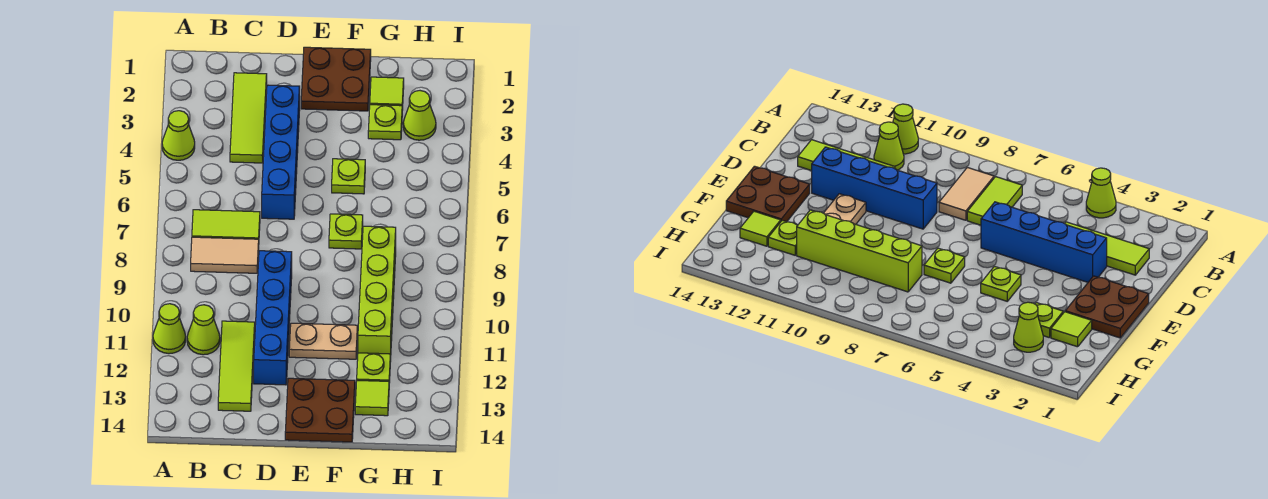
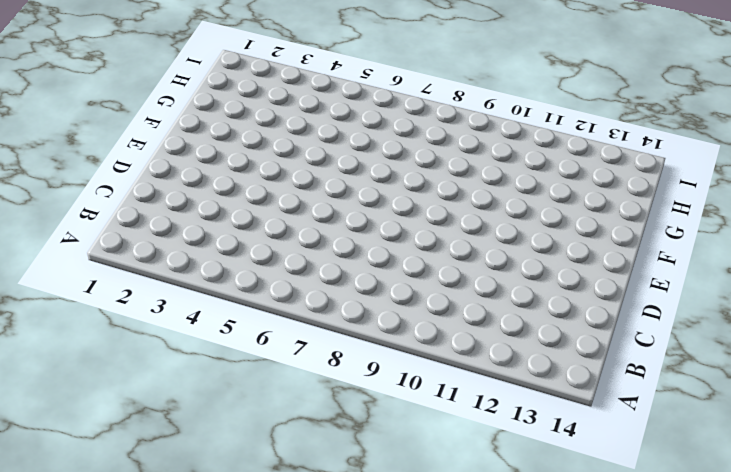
none -> lime 1x1 cone [162,111,195,160]
none -> lime 1x1 cone [153,304,186,354]
none -> lime 1x2 tile [192,210,260,239]

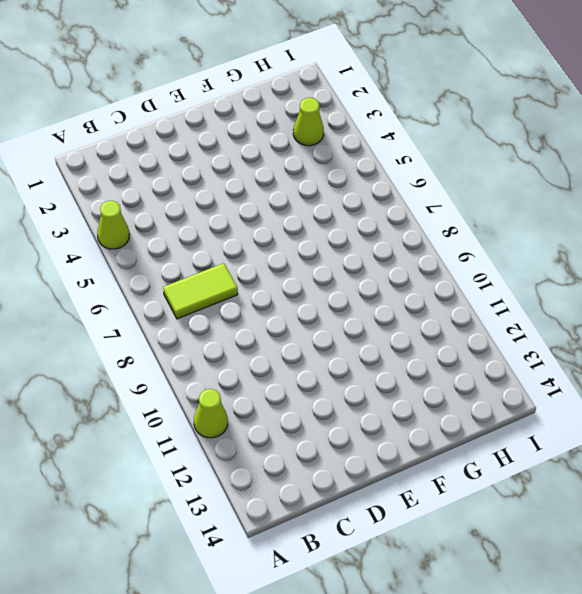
none -> tan 1x2 tile [191,237,259,273]
none -> lime 1x1 cone [187,305,220,355]
none -> lime 1x3 tile [230,73,267,163]

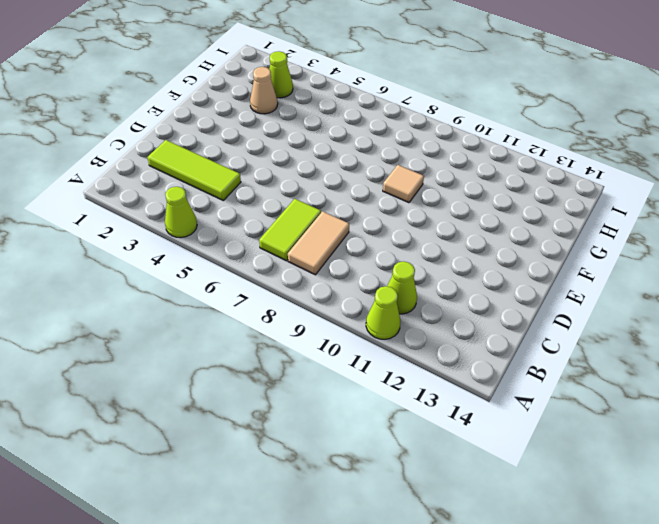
tan 1x1 tile [383,165,424,203] -> none
tan 1x1 cone [250,67,278,114] -> lime 1x1 plate [368,105,402,140]
none -> lime 1x3 tile [218,321,255,411]
none -> blue 1x4 brick [262,85,300,219]
none -> blue 1x4 brick [254,251,292,385]

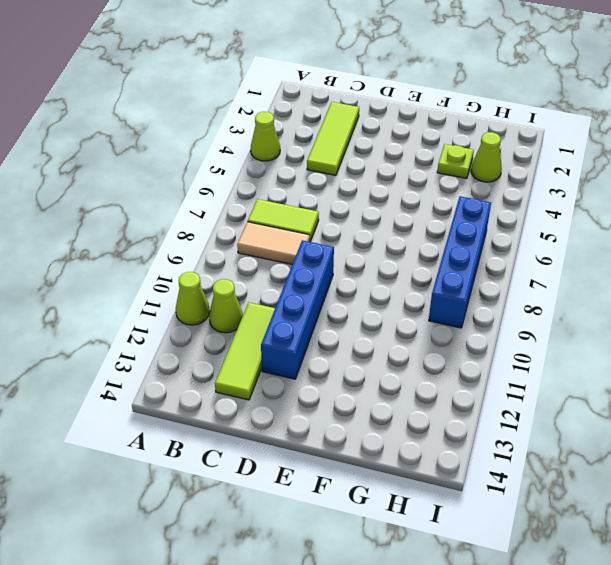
blue 1x4 brick [429,196,491,328] -> blue 1x4 brick moved to [262,85,300,219]
none -> brown 2x2 plate [301,47,371,111]
none -> tan 1x2 plate [289,323,358,359]
none -> brown 2x2 plate [285,378,355,442]

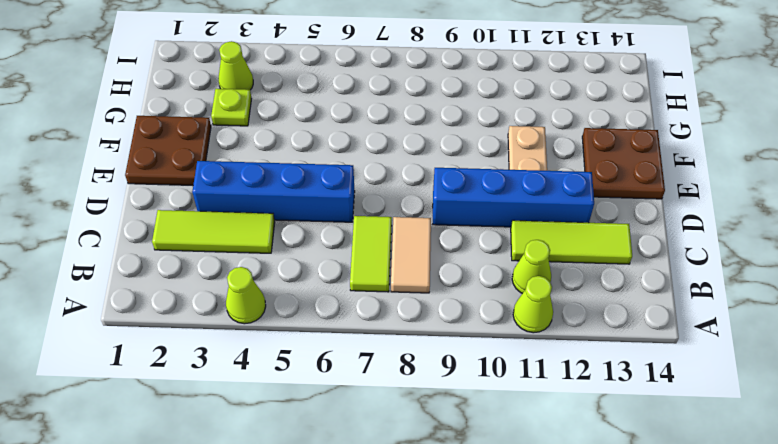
none -> lime 1x1 plate [332,159,365,194]
none -> lime 1x1 plate [329,214,363,249]
none -> lime 1x1 tile [370,77,404,110]

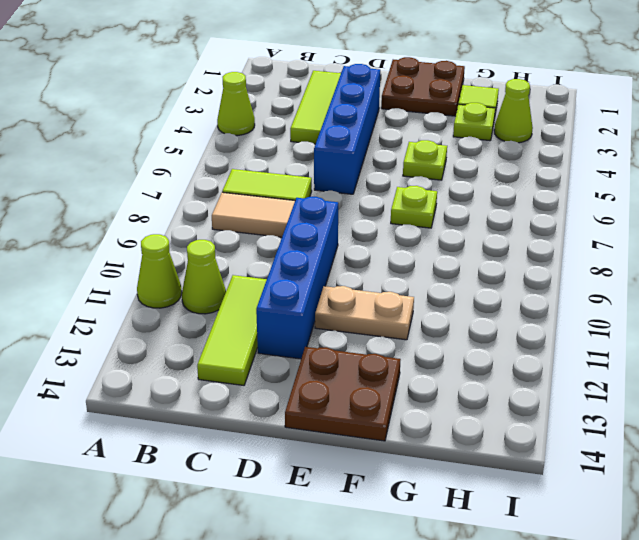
none -> lime 1x4 brick [358,226,396,354]
none -> lime 1x1 plate [357,353,391,383]
none -> lime 1x1 tile [355,380,389,416]

